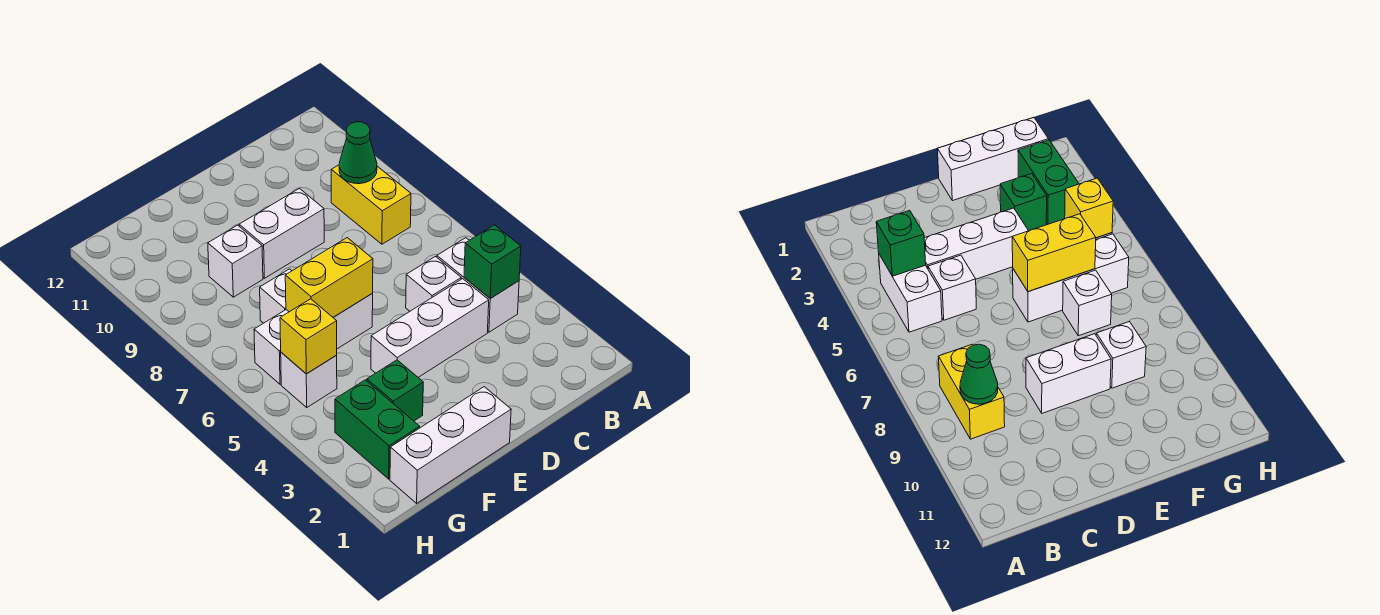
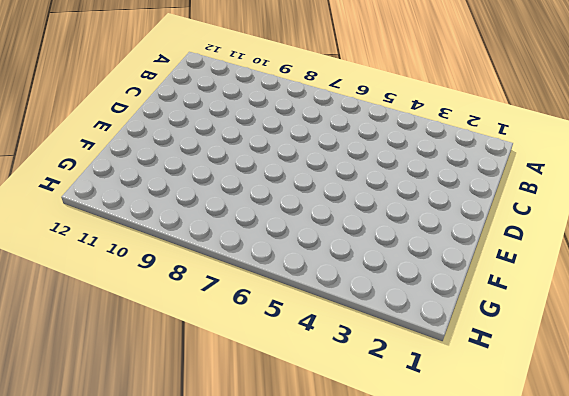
none -> white 1x2 brick [437,238,519,332]
none -> yellow 1x2 brick [331,165,411,244]
none -> white 1x3 brick [371,279,489,377]

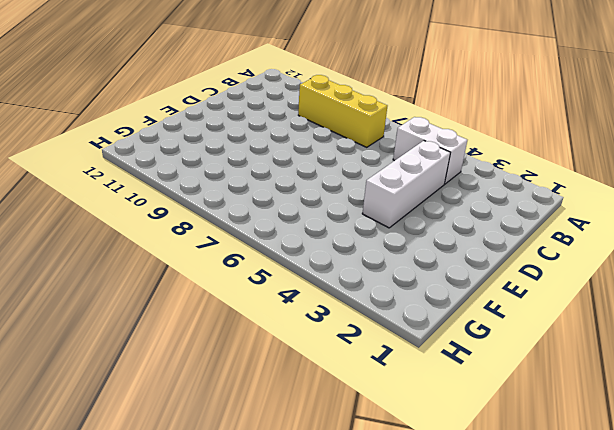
yellow 1x3 brick [298,75,387,147] -> yellow 1x2 brick [331,165,411,244]
none -> white 1x1 brick [406,257,461,311]
none -> white 1x2 brick [239,188,324,278]
none -> white 1x3 brick [390,387,511,503]

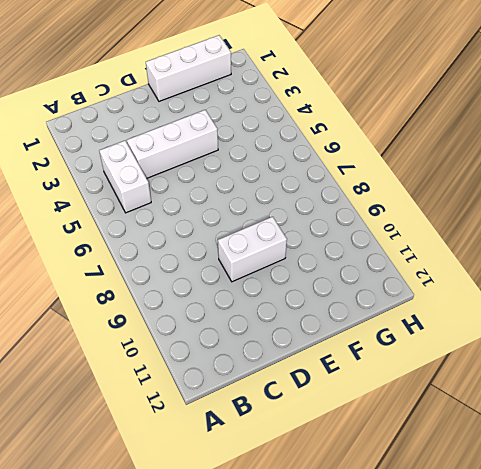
none -> yellow 1x2 brick [331,165,411,244]
none -> white 1x1 brick [406,257,461,311]
none -> white 1x3 brick [254,294,373,384]

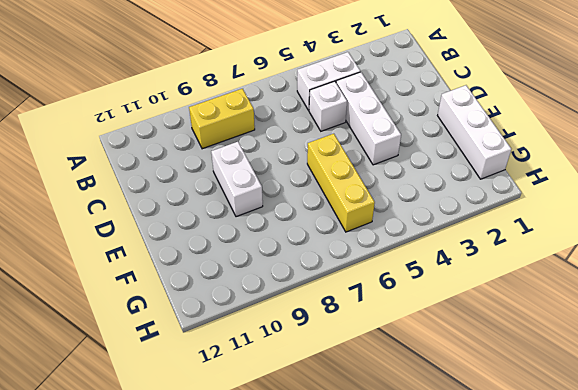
yellow 1x3 brick [307,134,375,232] -> white 1x3 brick [254,294,373,384]
none -> green 1x1 brick [367,360,423,421]
none -> white 1x1 brick [260,269,291,323]
none -> white 1x1 brick [208,225,263,297]

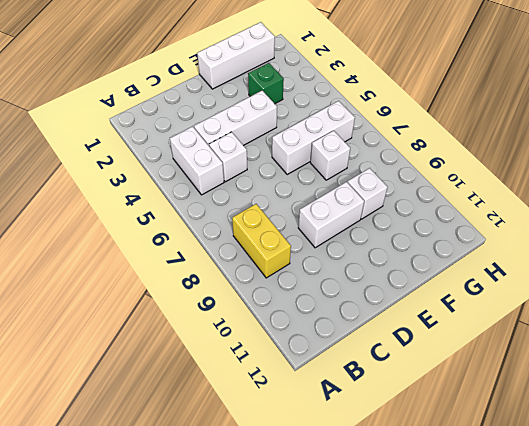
none -> green 1x2 brick [335,380,420,479]
none -> white 1x1 brick [281,352,337,407]
none -> green 1x1 brick [464,225,521,298]

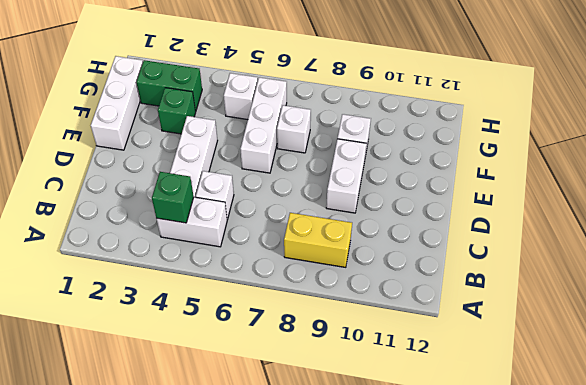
none -> green 1x1 cone [339,122,377,184]
none -> yellow 1x2 brick [285,238,373,317]
none -> yellow 1x1 brick [280,299,337,374]

